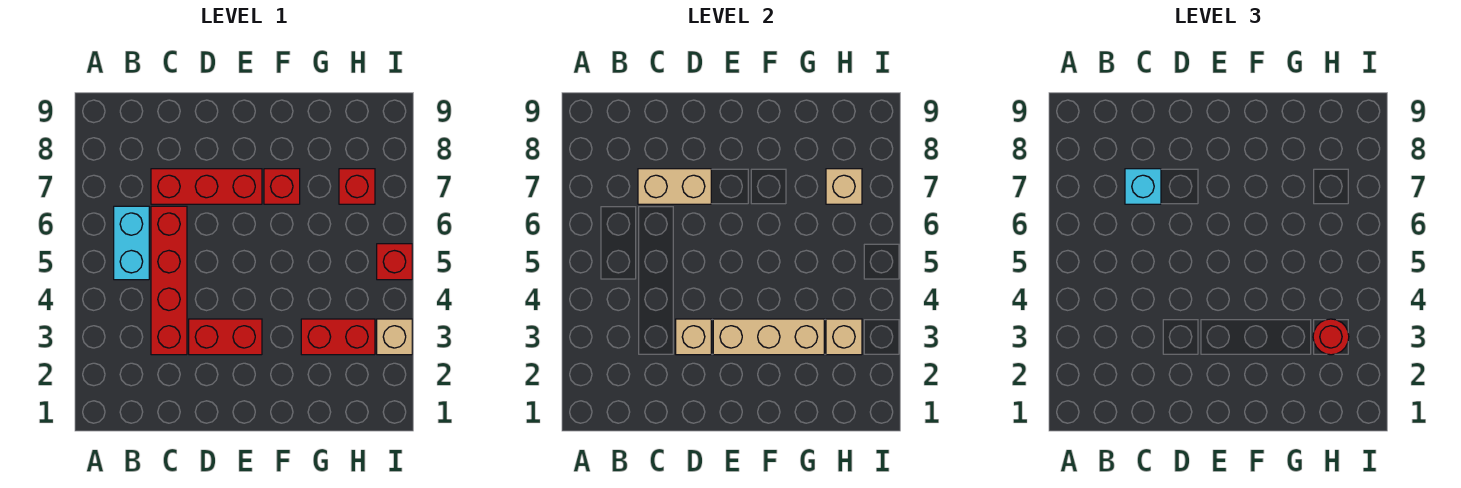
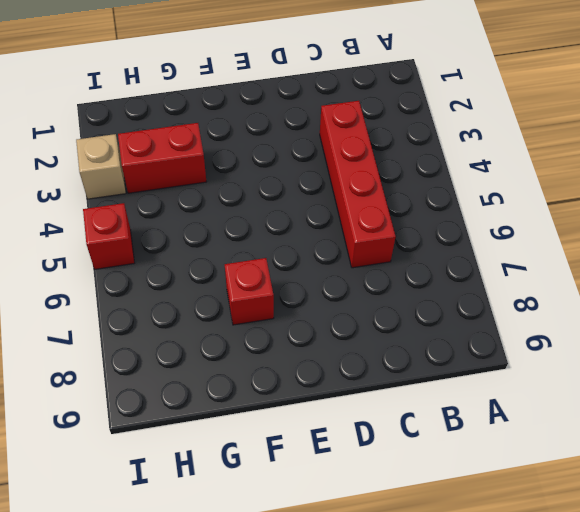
none -> cyan 1x2 brick [114,206,149,280]
none -> red 1x3 brick [151,169,262,204]
none -> red 1x2 brick [189,319,262,355]

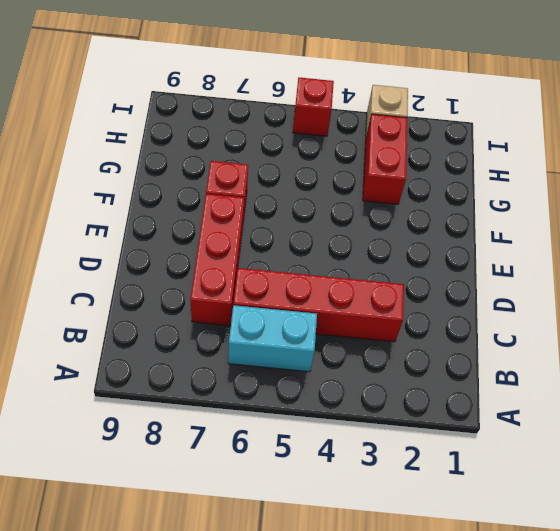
none -> red 1x2 brick [189,319,262,355]
none -> red 1x1 brick [339,169,375,204]
none -> tan 1x2 brick [638,169,711,204]

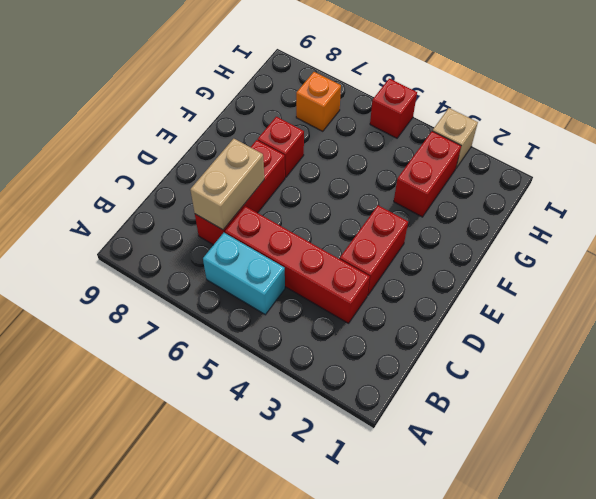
orange 1x1 brick [296,72,341,131] -> red 1x1 brick [339,169,375,204]
none -> tan 1x1 brick [676,319,711,355]
none -> tan 1x3 brick [713,319,824,355]
none -> tan 1x1 brick [826,319,862,355]

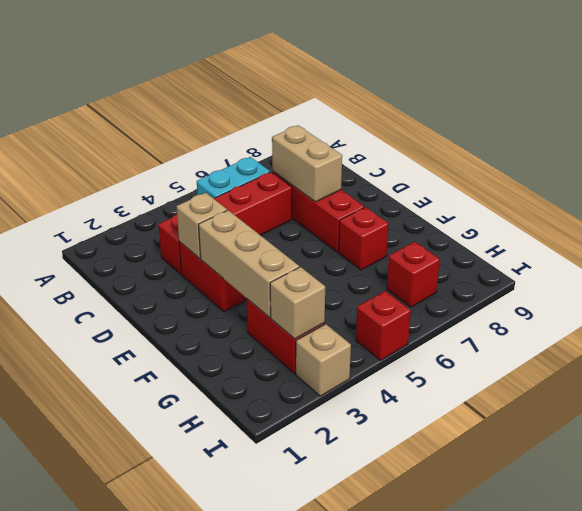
none -> tan 1x1 brick [826,169,862,204]
none -> cyan 1x1 brick [1125,169,1161,204]
none -> red 1x1 round brick [1313,319,1349,355]

